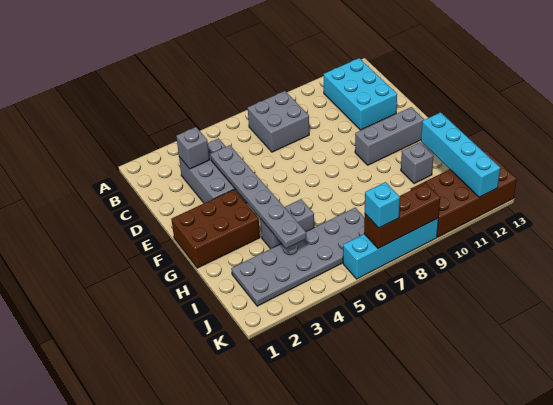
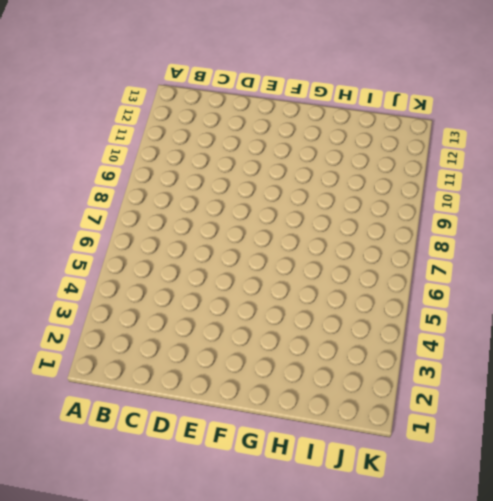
none -> grey 2x2 brick [248,91,309,152]
none -> cyan 2x3 brick [324,58,397,130]
none -> grey 2x3 brick [179,138,247,203]

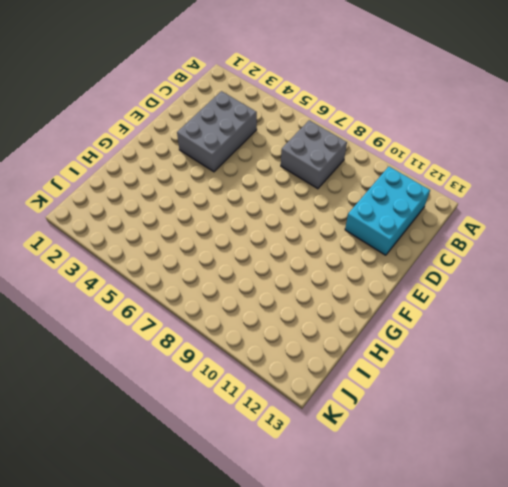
none -> brown 2x3 brick [171,190,260,268]
none -> grey 1x3 brick [355,107,424,165]
none -> grey 1x2 brick [260,199,314,249]

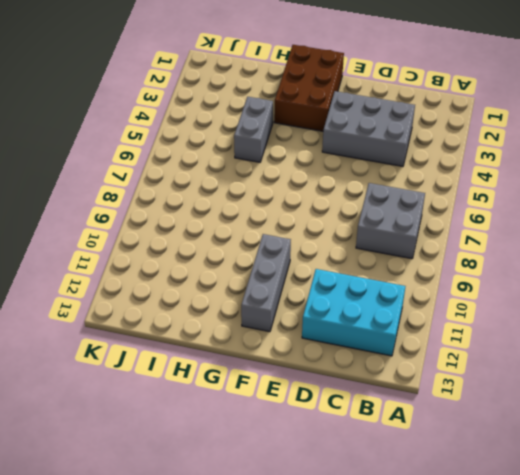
none -> grey 1x1 brick [401,142,434,184]
none -> grey 2x6 plate [231,208,365,306]
none -> brown 2x4 brick [411,151,517,237]

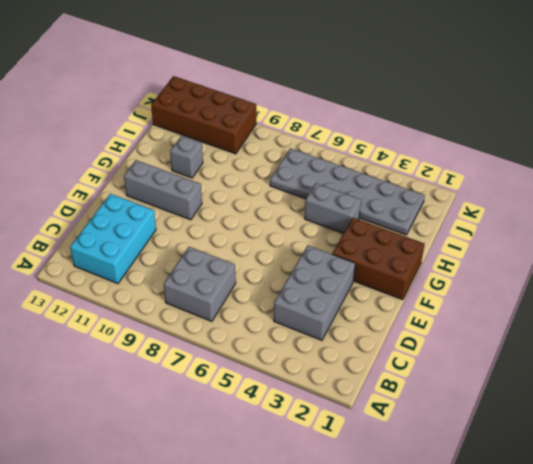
none -> cyan 1x4 brick [343,219,438,279]
none -> grey 1x1 brick [176,127,209,169]
none -> grey 1x6 plate [210,145,306,248]

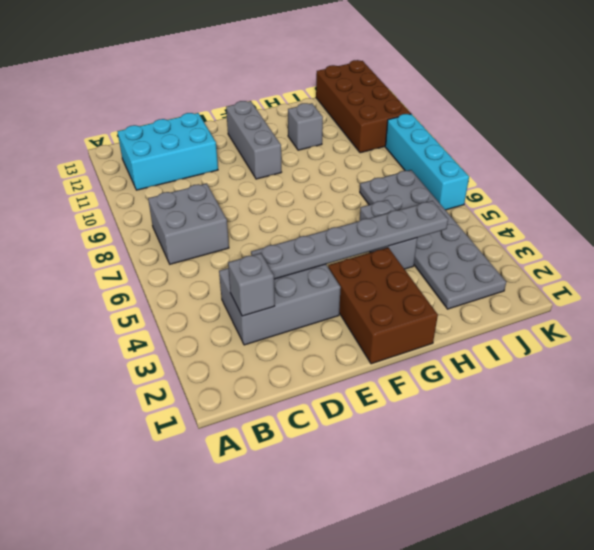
none -> cyan 1x4 brick [421,112,500,197]
none -> brown 1x3 brick [364,183,440,248]
none -> cyan 1x1 brick [365,182,400,228]

